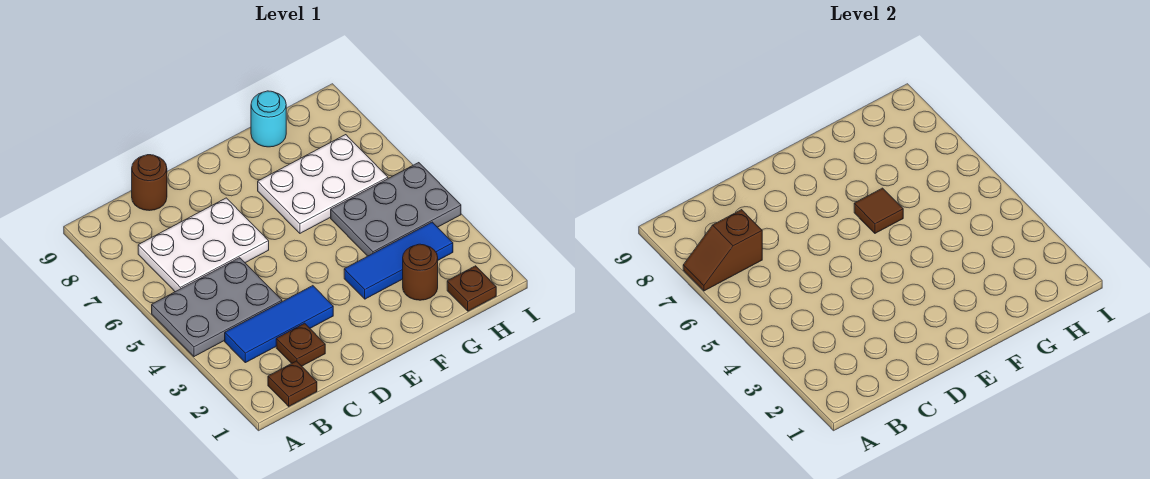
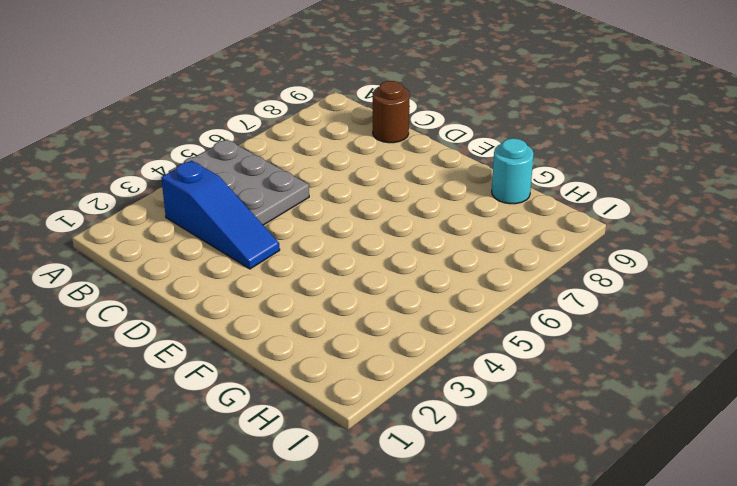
blue 1x3 slope [161,161,280,269] -> blue 1x3 tile [225,286,333,363]
none -> brown 1x1 plate [268,361,317,406]
none -> white 2x3 plate [138,198,269,292]
none -> brown 1x1 plate [276,323,325,366]

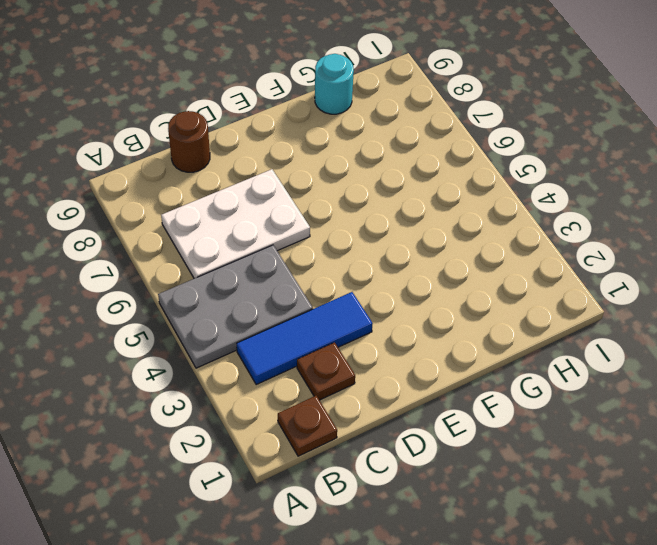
none -> blue 1x3 tile [344,222,453,299]
none -> white 2x3 plate [258,135,388,233]
none -> brown 1x1 round brick [403,244,438,300]

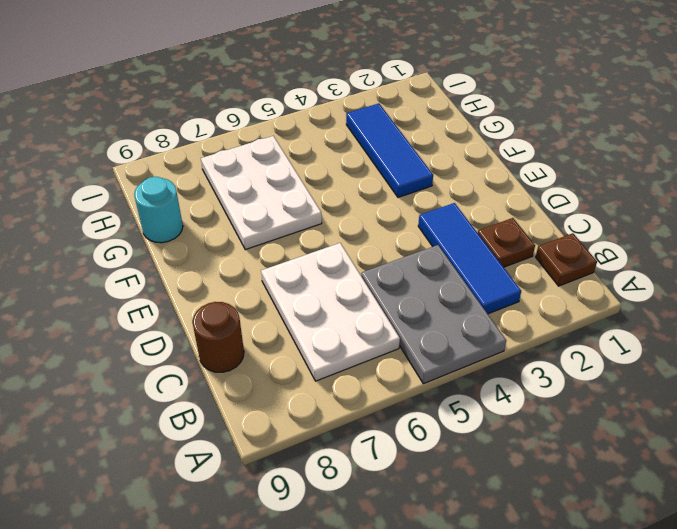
none -> brown 1x1 round brick [403,244,438,300]
none -> grey 2x3 plate [331,163,461,256]
none -> brown 1x1 plate [447,266,496,311]

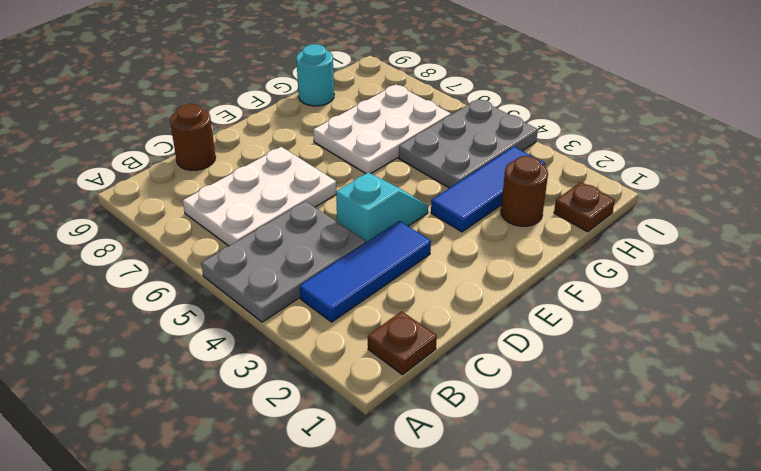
cyan 1x2 slope [336,172,428,242] -> none
none -> brown 1x1 plate [276,323,325,366]
none -> brown 1x2 slope [683,210,762,291]
none -> brown 1x1 tile [854,188,903,233]

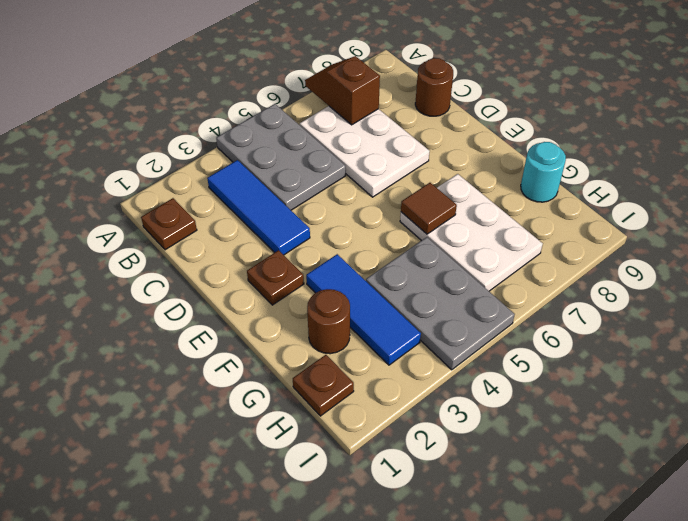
brown 1x1 plate [247,250,304,305] -> brown 1x1 plate moved to [276,323,325,366]

